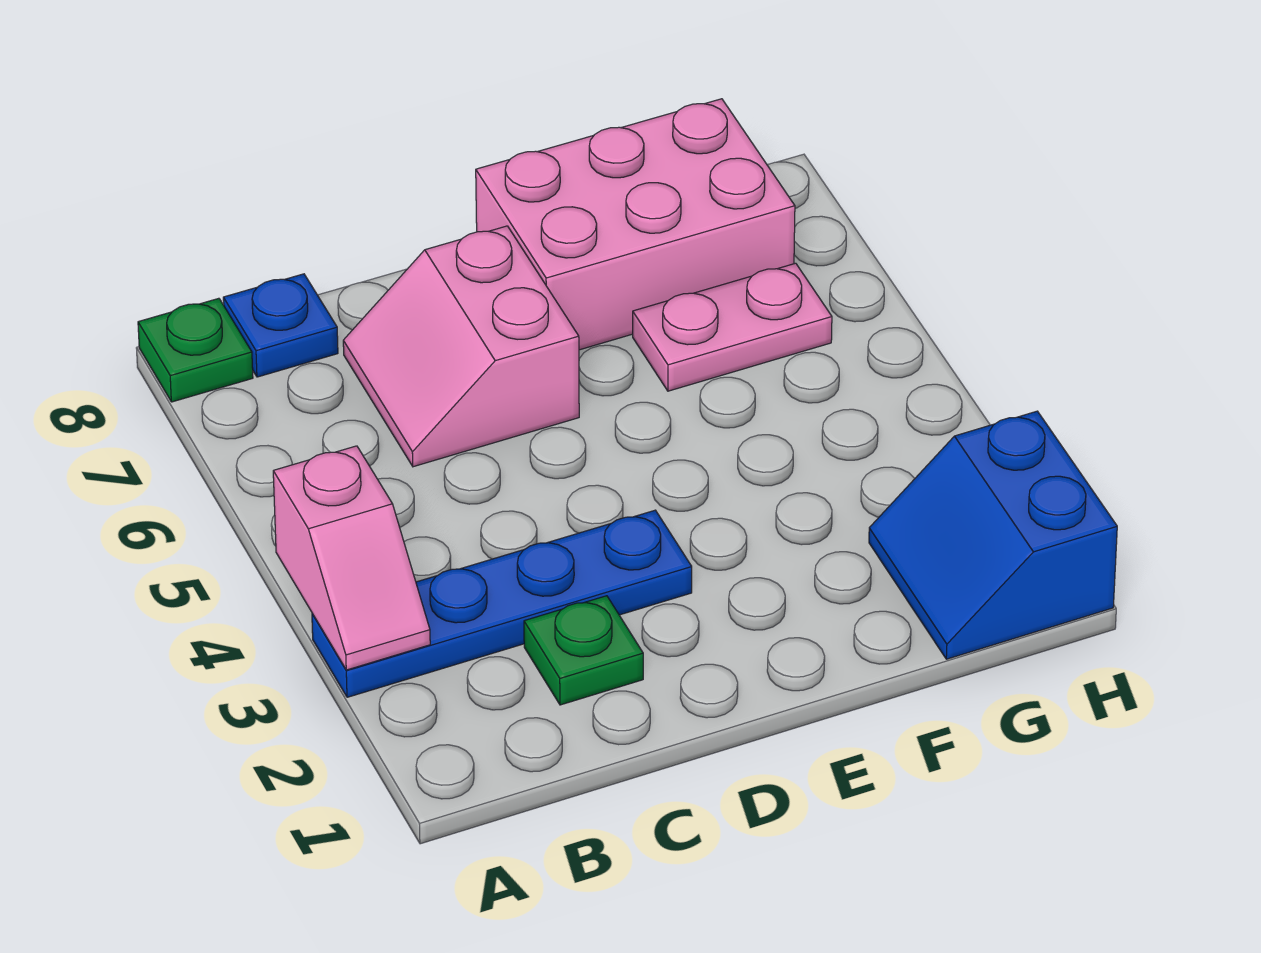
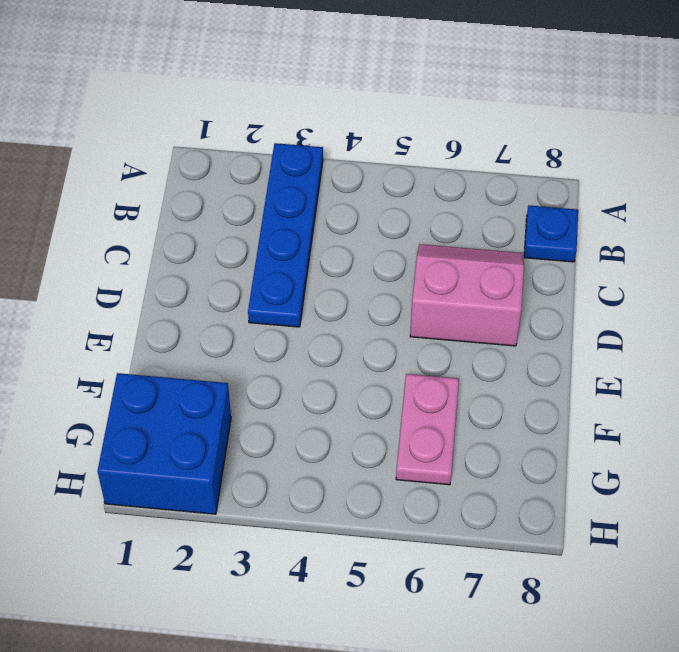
blue 2x2 brick [98,373,231,514] -> blue 2x2 slope [869,411,1117,659]
none -> green 1x1 plate [138,298,253,402]
none -> green 1x1 plate [524,596,643,705]

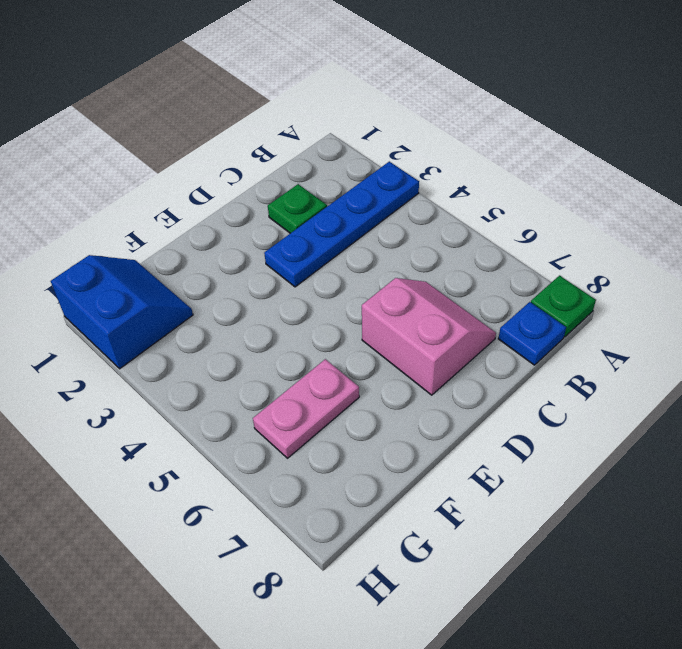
none -> pink 2x3 brick [476,99,795,350]
none -> pink 1x2 slope [273,446,430,670]

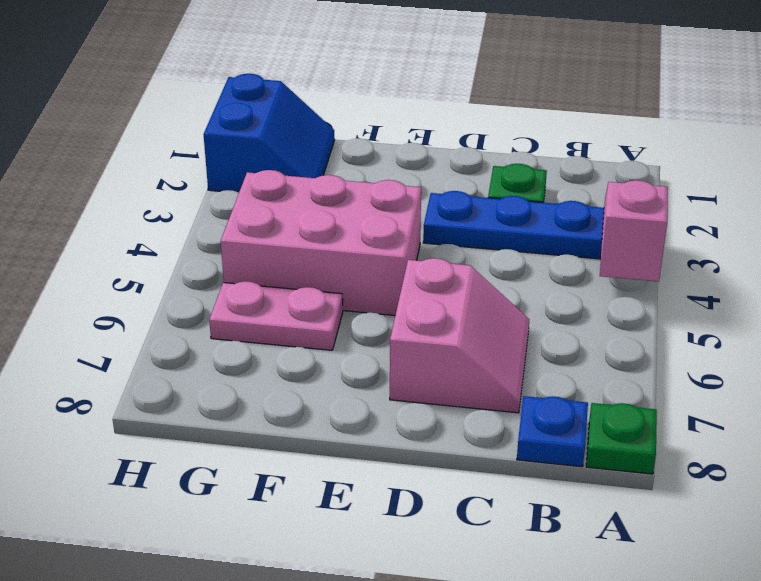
pink 2x3 brick [221,170,421,315] -> pink 2x3 brick moved to [476,99,795,350]

